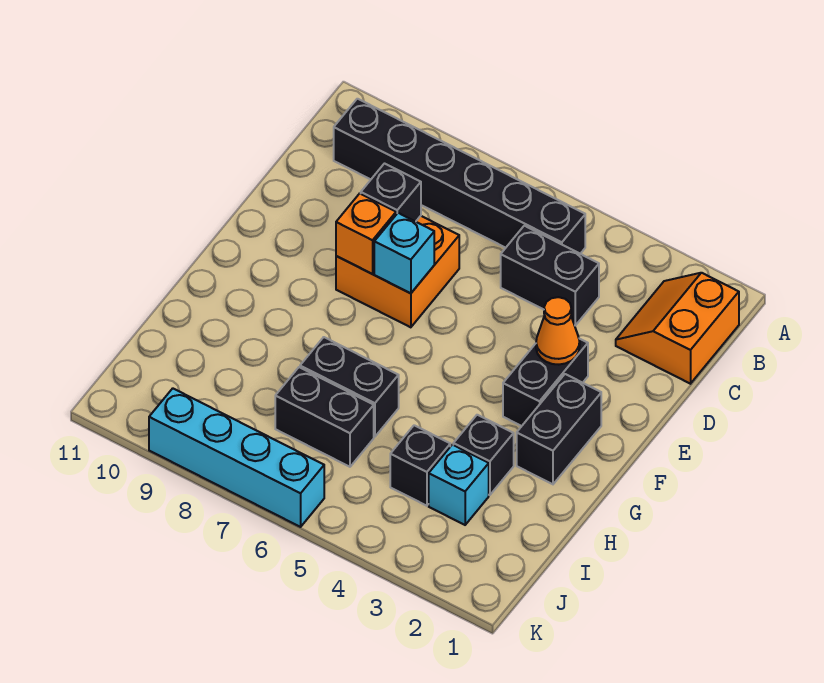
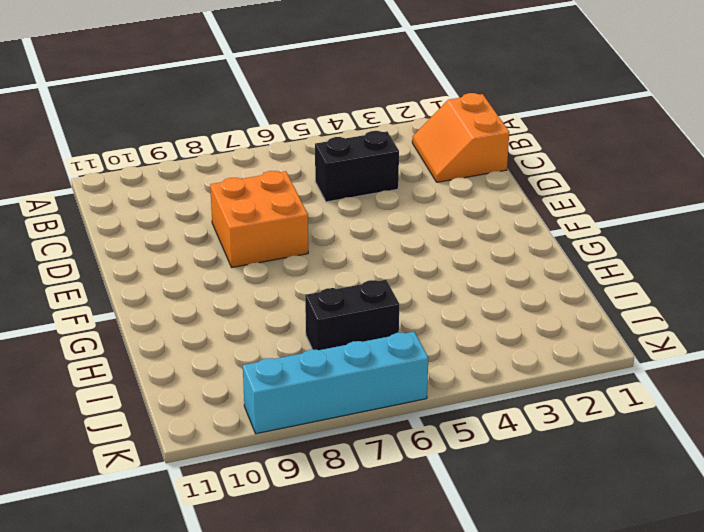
none -> black 1x6 brick [334,99,585,254]
none -> black 1x2 brick [503,339,588,426]
none -> black 1x2 brick [517,374,601,484]

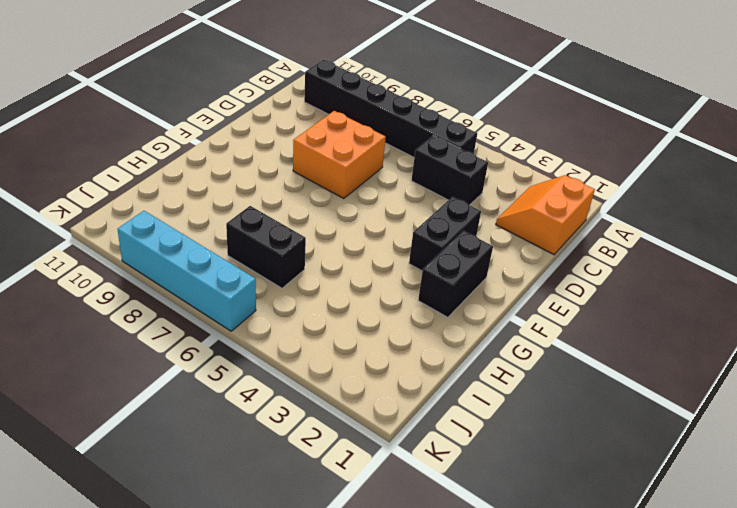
none -> black 1x1 brick [453,415,514,495]
none -> black 1x2 brick [300,337,399,437]
none -> cyan 1x1 brick [429,445,489,525]

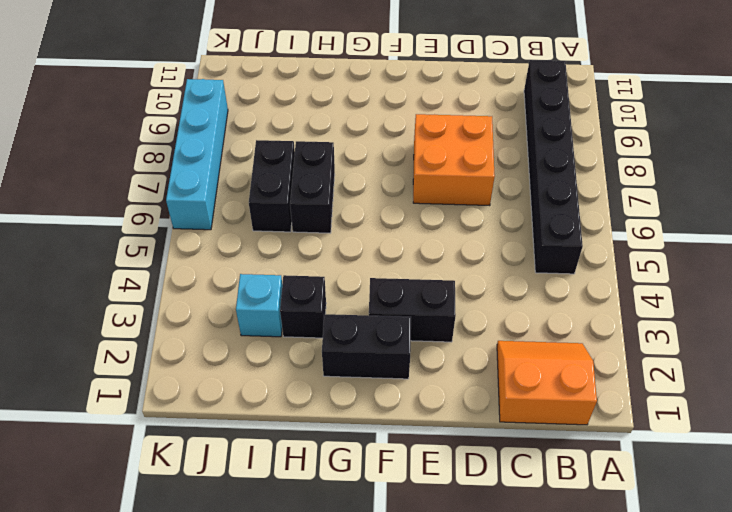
none -> black 1x2 brick [501,226,599,325]
none -> black 1x1 brick [390,425,450,506]
none -> black 1x1 brick [361,164,421,222]

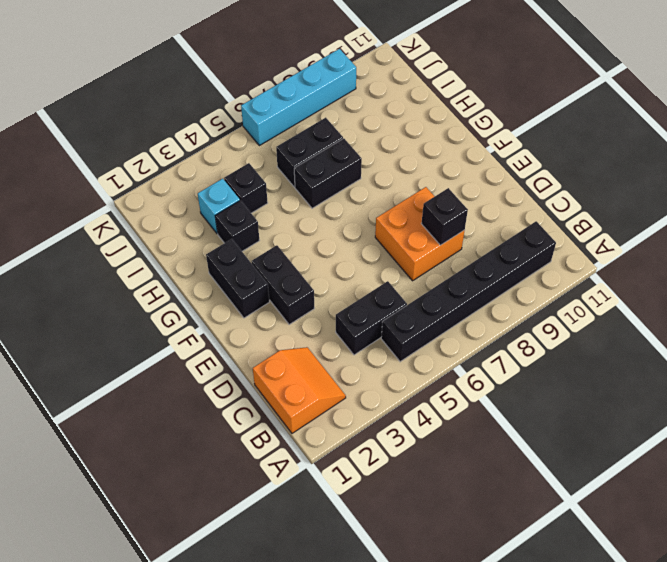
none -> orange 1x1 cone [536,297,580,365]
none -> cyan 1x1 brick [374,213,434,293]
none -> orange 1x1 brick [336,194,396,274]

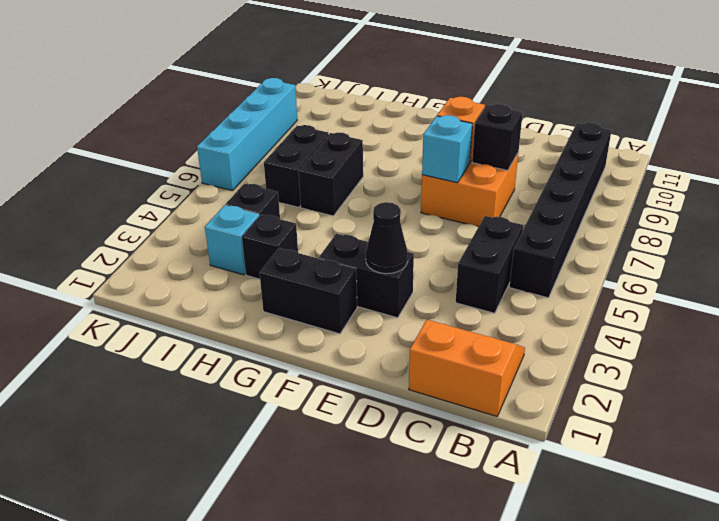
black 1x1 cone [366,202,408,274] -> orange 1x1 cone [536,297,580,365]

